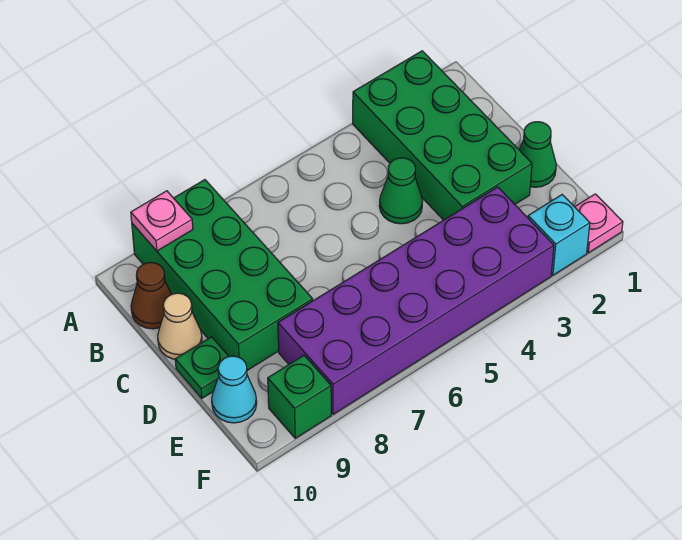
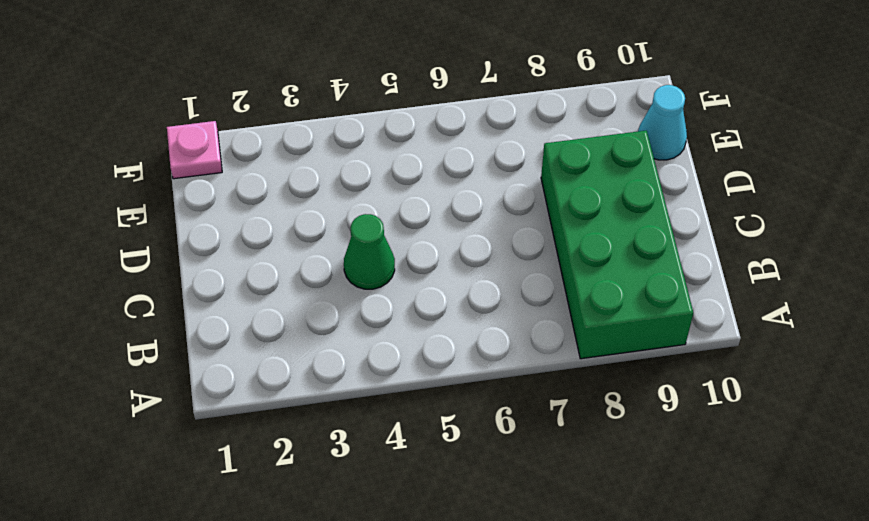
none -> green 2x4 brick [353,51,532,220]
none -> brown 1x1 cone [131,262,172,329]
none -> tan 1x1 cone [158,293,202,359]

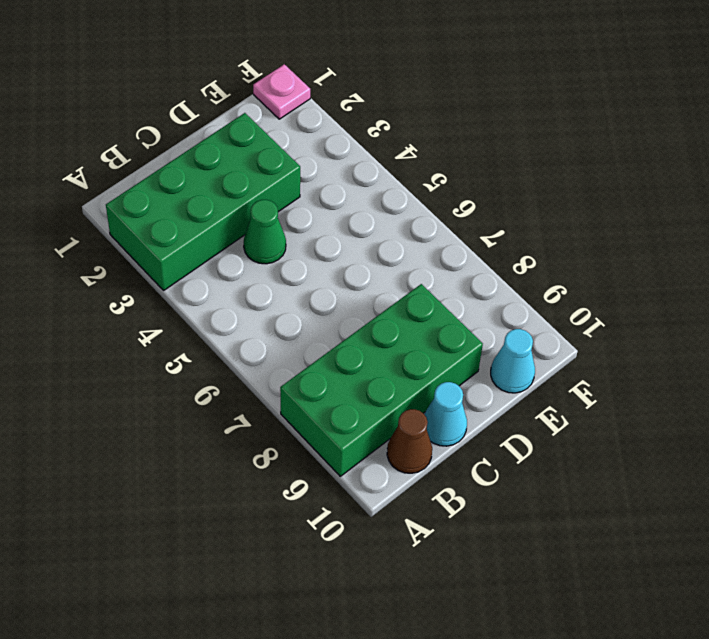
cyan 1x1 cone [424,382,467,446] -> tan 1x1 cone [158,293,202,359]
none -> green 1x1 cone [519,122,556,187]
none -> green 1x1 plate [175,337,229,398]
none -> purple 2x6 brick [278,187,554,414]

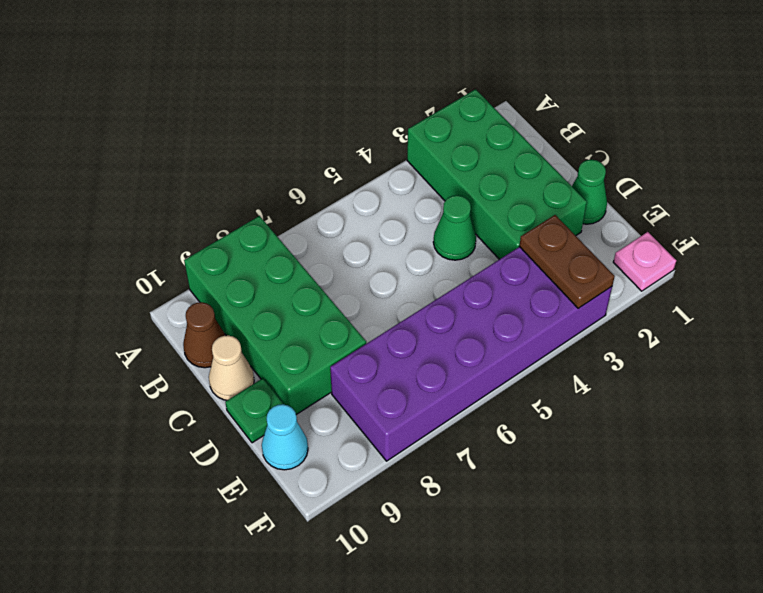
brown 1x2 plate [519,215,615,308] -> none
none -> cyan 1x1 brick [528,195,590,275]
none -> green 1x1 brick [268,355,331,438]
none -> pink 1x1 plate [131,191,193,251]

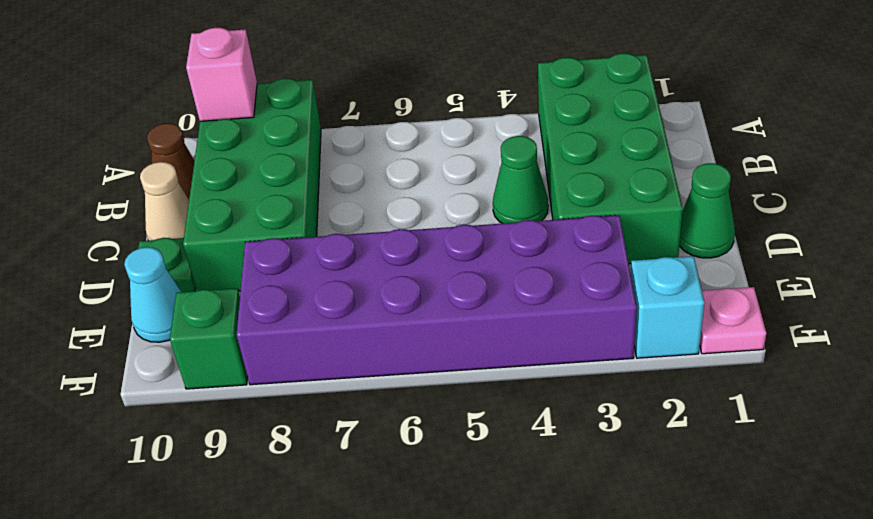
pink 1x1 brick [186,28,257,121] -> pink 1x1 plate [131,191,193,251]

